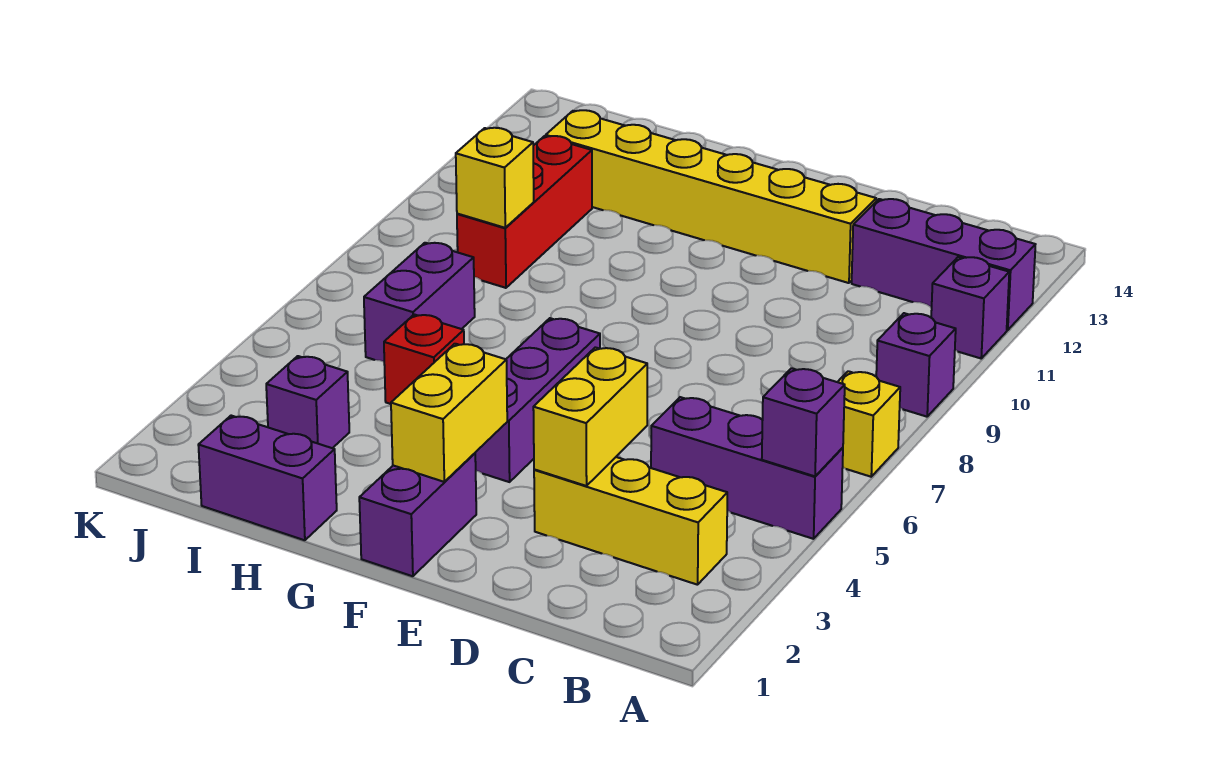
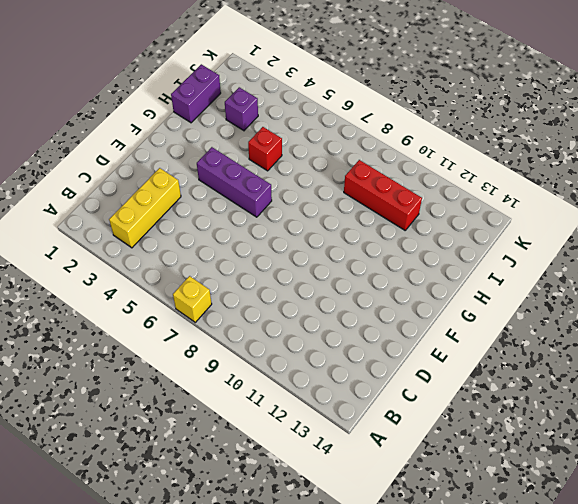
none -> purple 1x3 brick [651,397,843,539]
none -> purple 1x1 brick [876,313,956,417]
none -> purple 1x1 brick [931,257,1009,358]

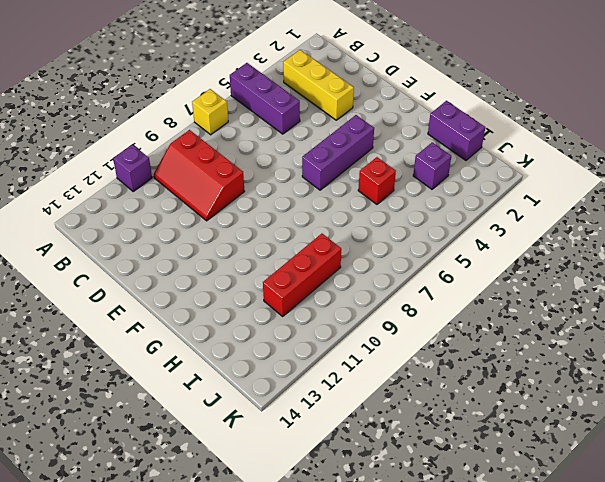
red 2x3 slope [154,130,244,221] -> none
none -> purple 1x1 brick [876,313,956,417]
none -> purple 1x3 brick [852,199,1036,330]
none -> yellow 1x6 brick [546,110,876,283]

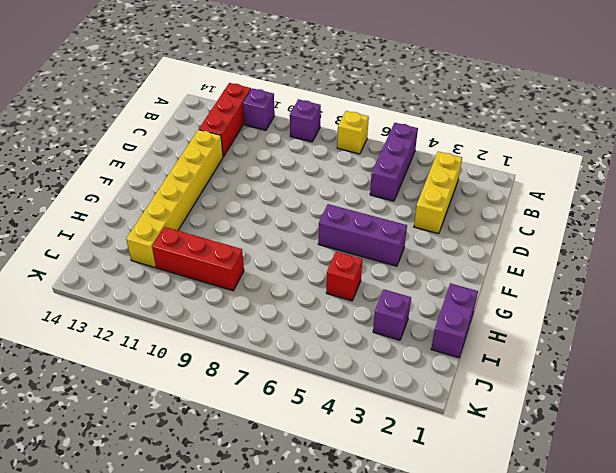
red 1x3 brick [199,83,251,157] -> purple 1x3 brick [852,199,1036,330]
none -> purple 1x2 brick [359,453,476,576]
none -> purple 1x2 brick [364,243,475,362]
none -> purple 1x1 brick [762,368,845,476]

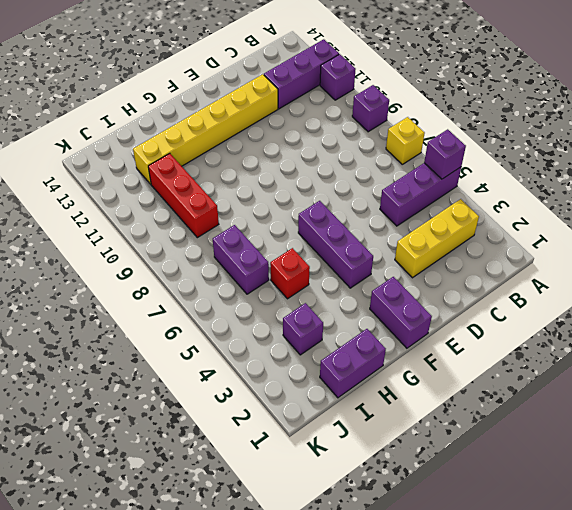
none -> yellow 1x2 brick [533,347,647,486]
none -> yellow 1x2 brick [391,344,507,482]
none -> yellow 1x1 brick [456,128,534,228]

